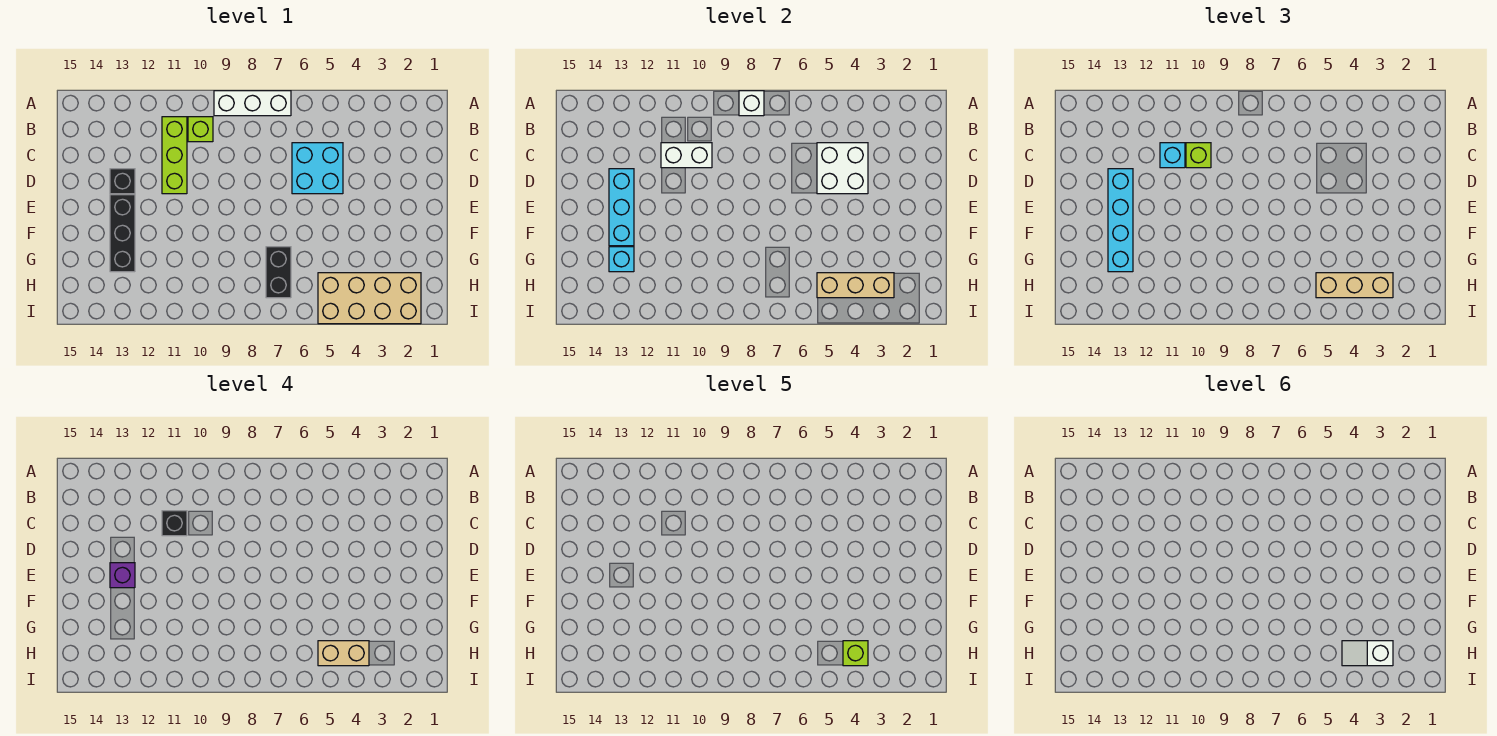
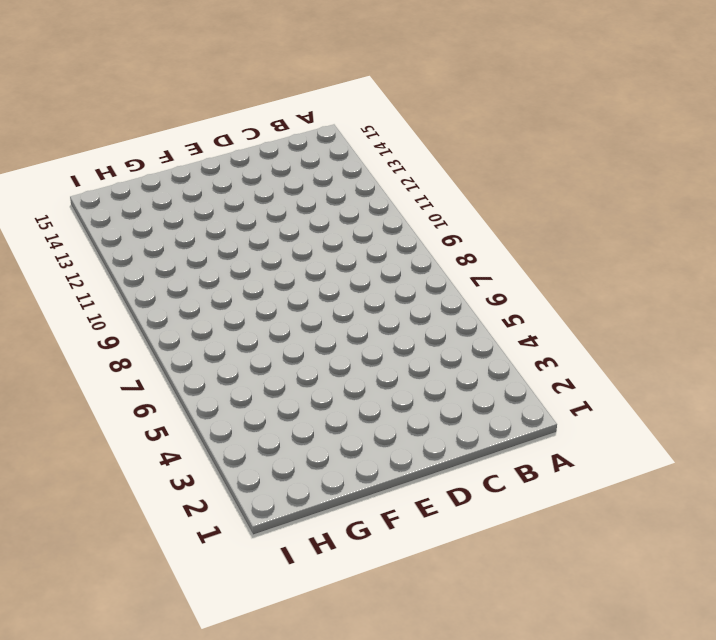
none -> white 1x3 brick [214,91,291,116]
none -> lime 1x1 brick [188,117,213,142]
none -> lime 1x3 brick [162,117,187,194]

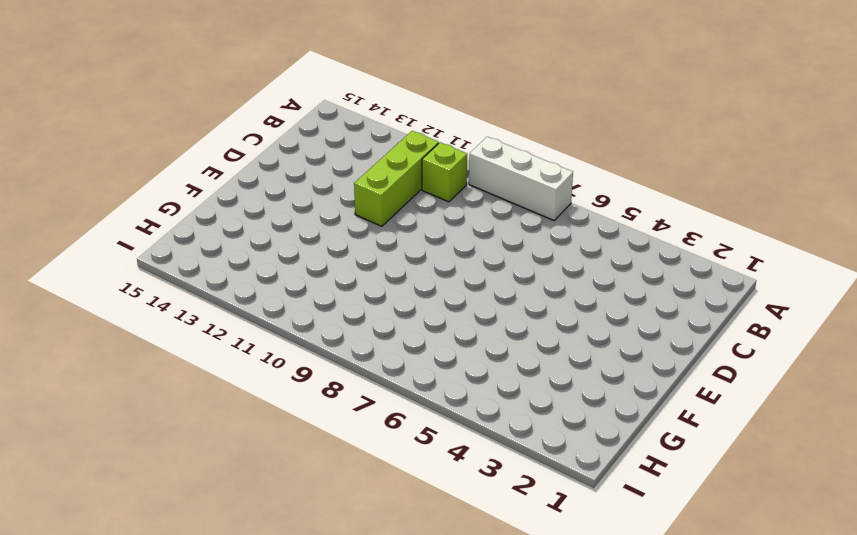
none -> cyan 2x2 brick [292,143,343,194]
none -> black 1x1 brick [110,169,135,194]
none -> black 1x3 brick [110,195,135,272]

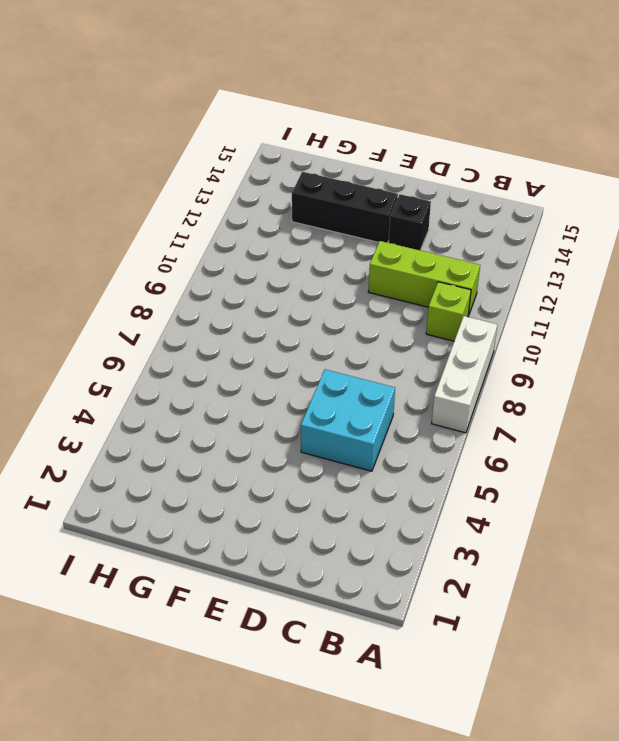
none -> black 1x2 brick [266,247,291,298]
none -> tan 2x4 brick [318,273,421,324]
none -> white 1x1 brick [739,91,764,116]

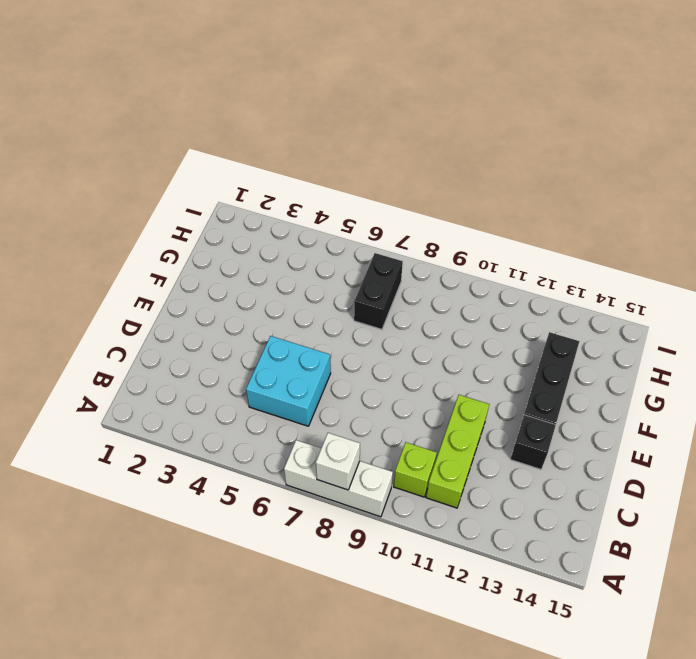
none -> tan 2x4 brick [318,273,421,324]
none -> white 2x2 brick [817,143,868,194]
none -> white 1x2 brick [661,143,712,168]

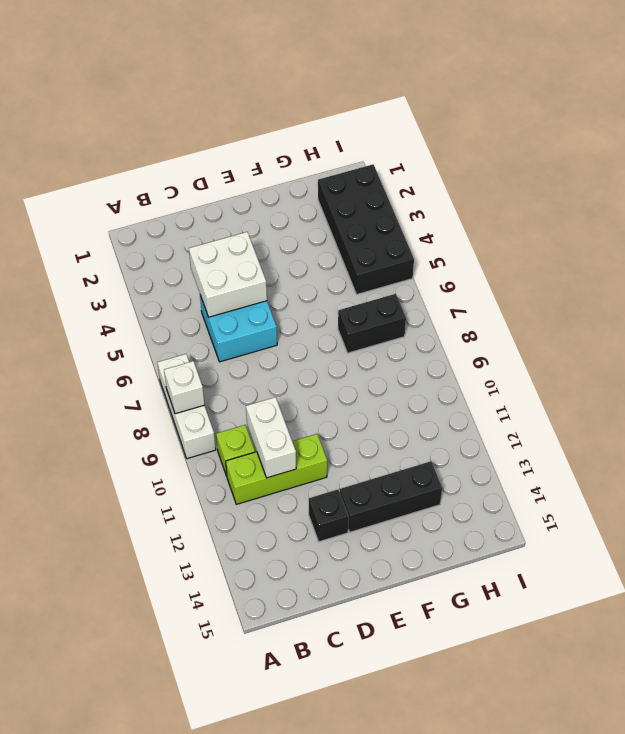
black 2x4 brick [318,164,414,294] -> tan 2x4 brick [318,273,421,324]
none -> cyan 1x3 brick [609,169,634,246]
none -> cyan 1x1 brick [609,247,634,272]
none -> tan 1x3 brick [817,273,894,298]

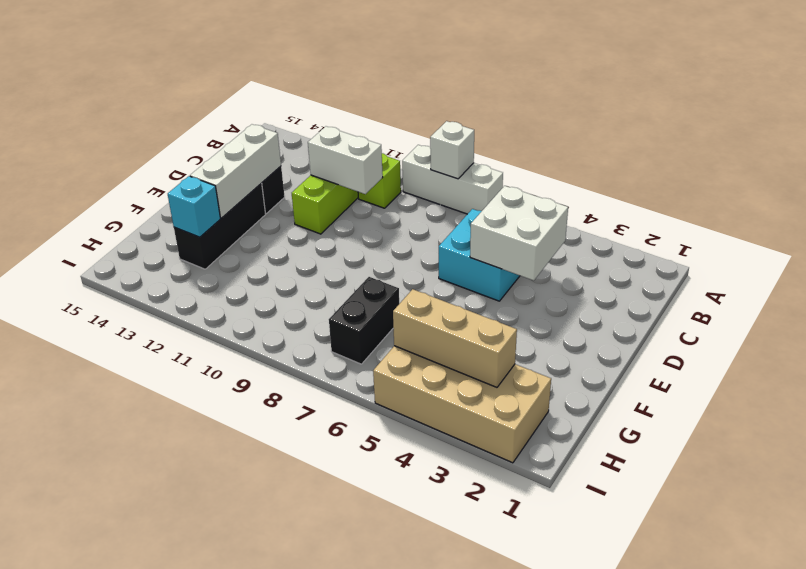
white 1x3 brick [190,124,281,218] -> cyan 1x3 brick [609,169,634,246]
none -> lime 1x1 brick [1186,143,1211,168]
none -> cyan 1x1 brick [1160,143,1185,168]
none -> cyan 1x4 brick [1108,169,1133,272]

